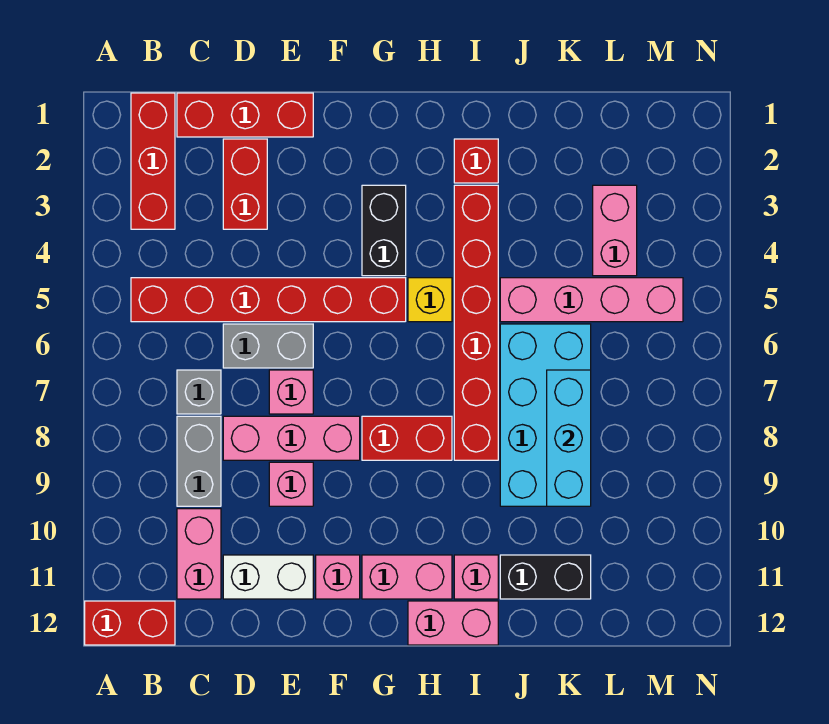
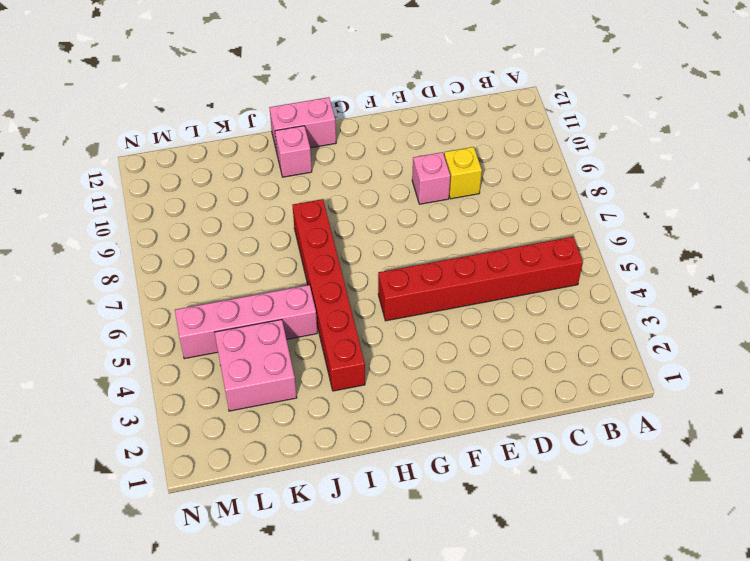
yellow 1x1 brick [444,147,482,199] -> yellow 1x1 brick moved to [408,278,452,322]
pink 2x2 brick [215,320,297,411] -> pink 1x2 brick [593,185,637,276]
none -> red 1x2 brick [85,601,175,645]
none -> red 1x3 brick [131,93,175,229]
none -> red 1x3 brick [177,93,313,137]

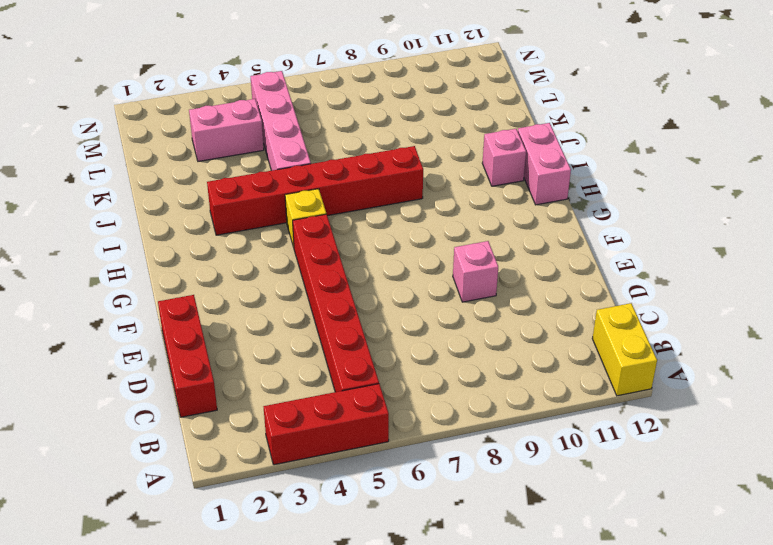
red 1x3 brick [263,384,389,465] -> red 1x3 brick moved to [131,93,175,229]
yellow 1x2 brick [592,303,657,396] -> red 1x2 brick [85,601,175,645]
none -> grey 1x1 brick [177,370,221,414]
none -> grey 1x2 brick [177,416,221,506]
none -> pink 1x2 brick [177,509,221,599]

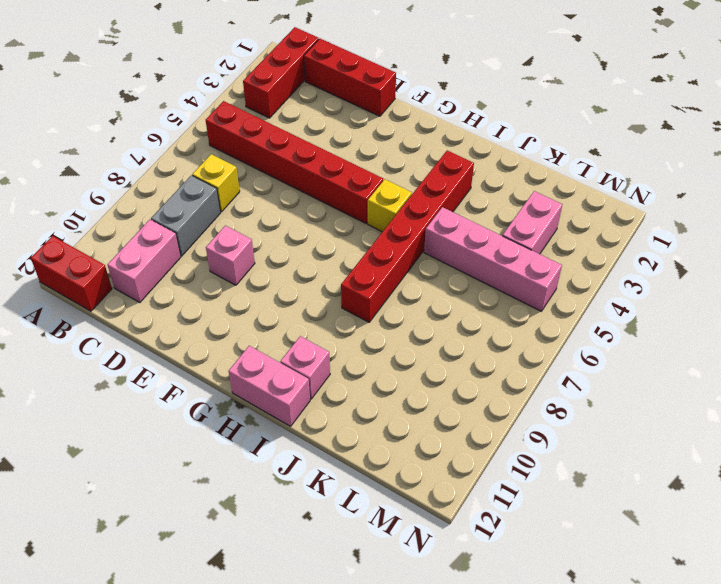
yellow 1x1 brick [192,154,240,212] -> grey 1x1 brick [177,370,221,414]
none -> red 1x2 brick [223,139,267,229]
none -> grey 1x2 brick [223,324,313,368]
none -> pink 1x3 brick [223,416,360,460]

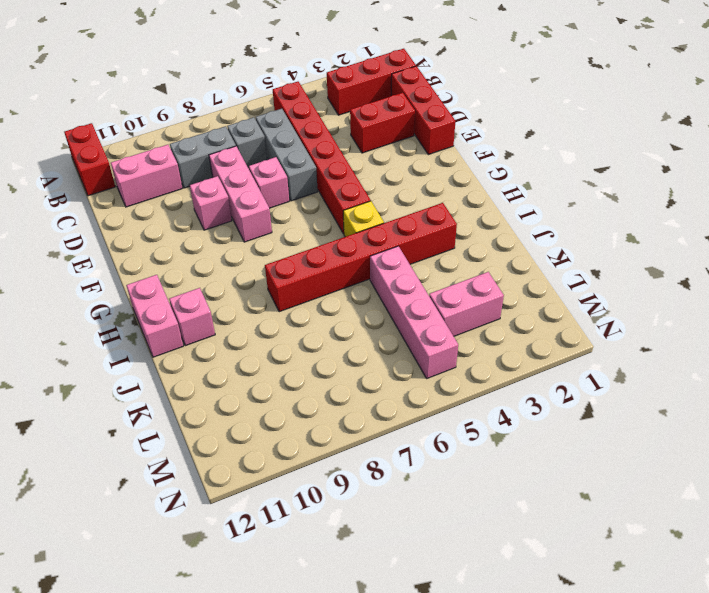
grey 1x3 brick [256,109,318,201] -> grey 1x2 brick [223,324,313,368]
none -> white 1x2 brick [223,555,313,599]
none -> pink 1x1 brick [316,555,360,599]
none -> black 1x2 brick [362,185,406,276]

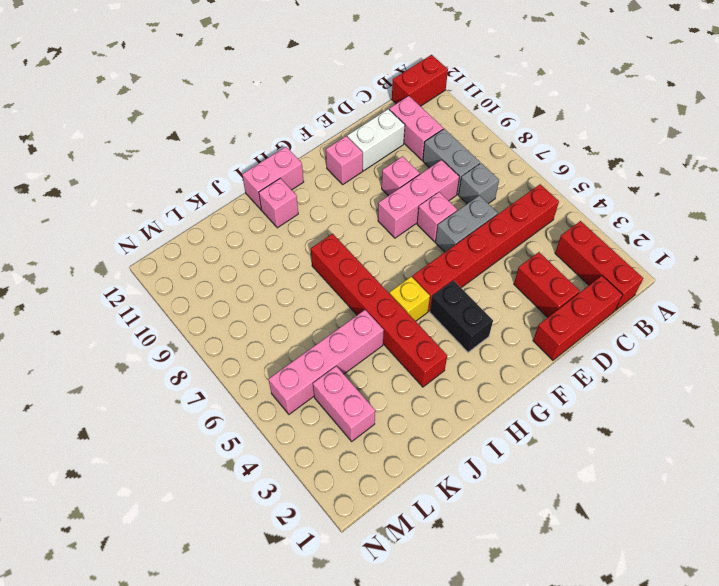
none -> red 1x2 brick [362,416,452,460]
none -> pink 1x2 brick [362,555,452,599]
none -> red 1x1 brick [454,139,498,183]

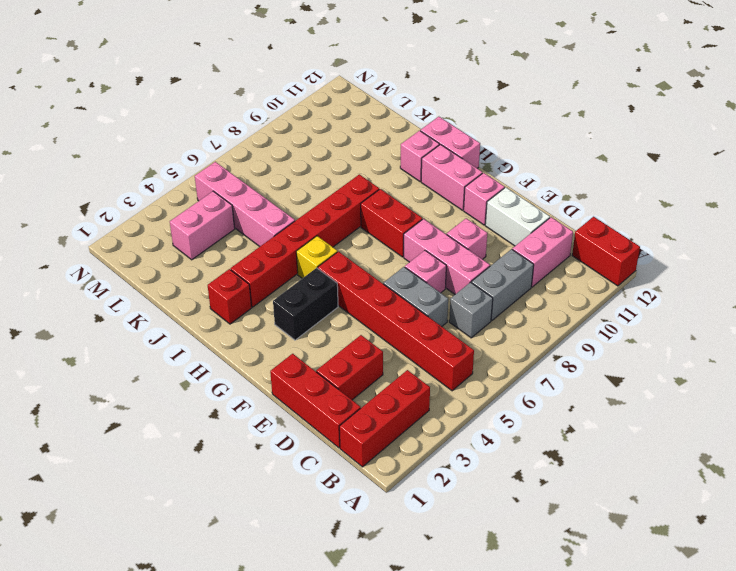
none -> cyan 2x4 brick [500,324,591,506]
none -> black 1x2 brick [500,555,591,599]
none -> cyan 1x3 brick [547,370,591,506]

